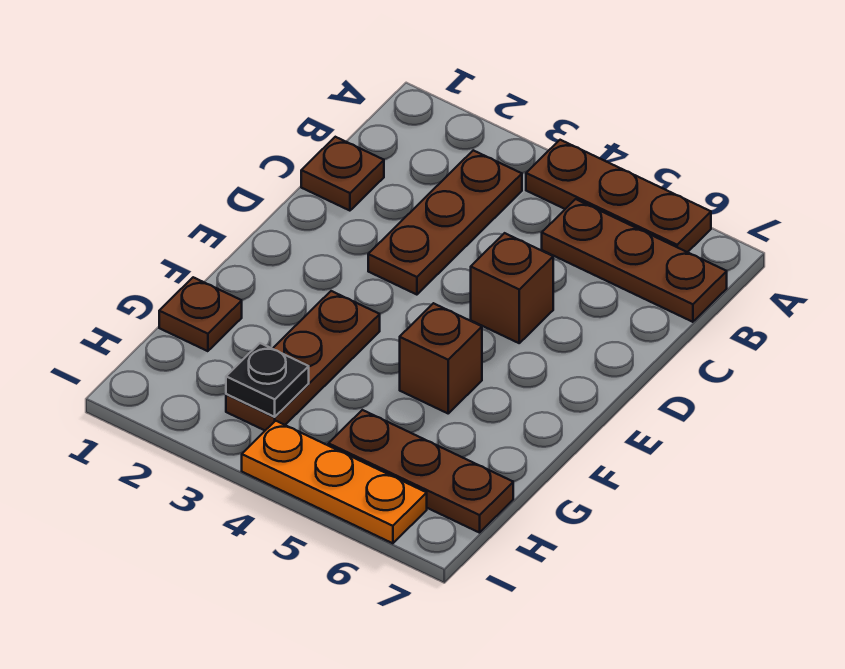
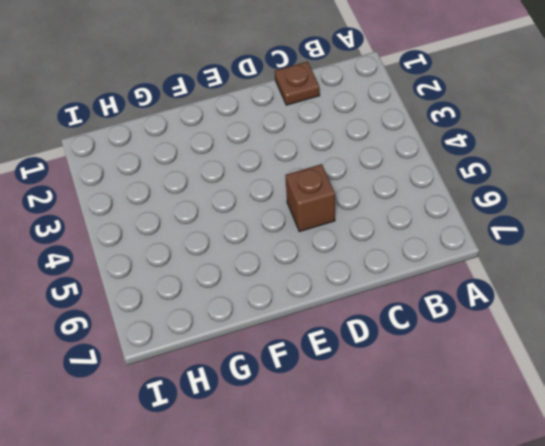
none -> brown 1x3 plate [526,140,711,252]
none -> brown 1x3 plate [368,150,522,295]

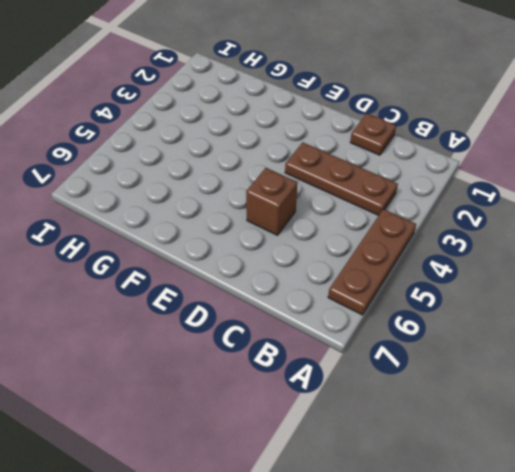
none -> brown 1x3 plate [542,199,727,322]
none -> brown 1x3 plate [226,291,380,430]

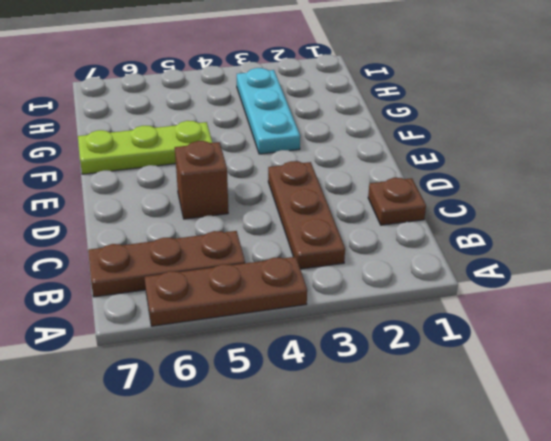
cyan 1x3 plate [237,68,300,154] -> brown 1x3 plate [226,291,380,430]
lime 1x3 plate [78,121,212,174] -> brown 1x1 brick [400,303,482,413]
none -> brown 1x1 plate [159,277,242,351]
none -> brown 1x3 plate [328,410,513,533]

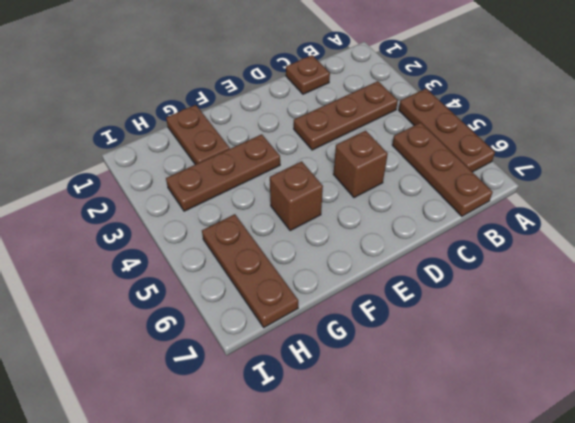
brown 1x2 plate [166,105,230,165] -> brown 1x1 plate [159,277,242,351]
none -> orange 1x3 plate [242,421,427,543]
none -> black 1x1 plate [226,343,309,417]

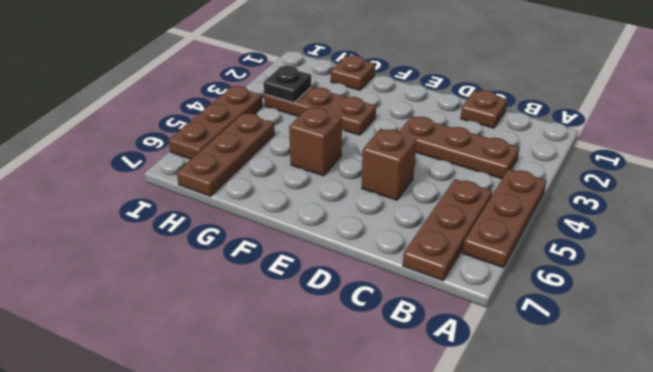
brown 1x3 plate [169,86,262,159] -> orange 1x3 plate [242,421,427,543]

